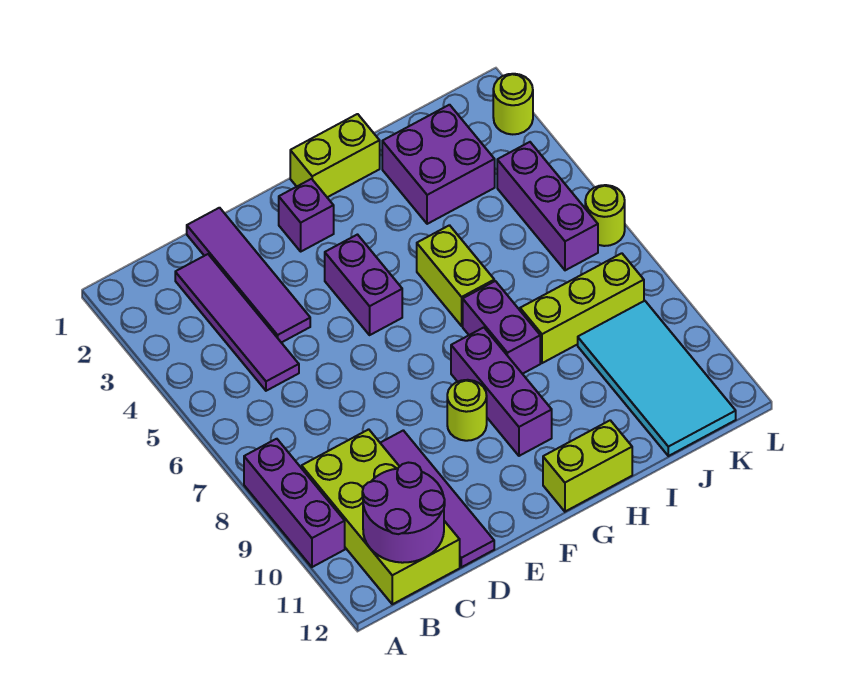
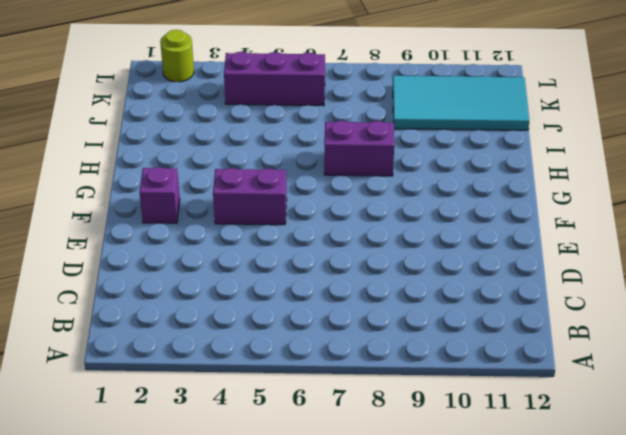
none -> purple 1x3 brick [244,439,345,567]
none -> lime 2x4 brick [302,429,460,604]
none -> purple 1x4 tile [175,254,299,391]

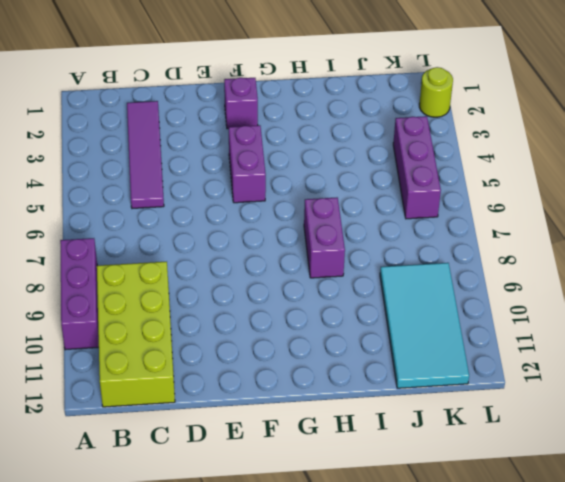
none -> purple 1x4 tile [187,208,310,343]
none -> purple 1x4 tile [381,430,494,567]
none -> lime 1x1 round brick [447,380,487,441]

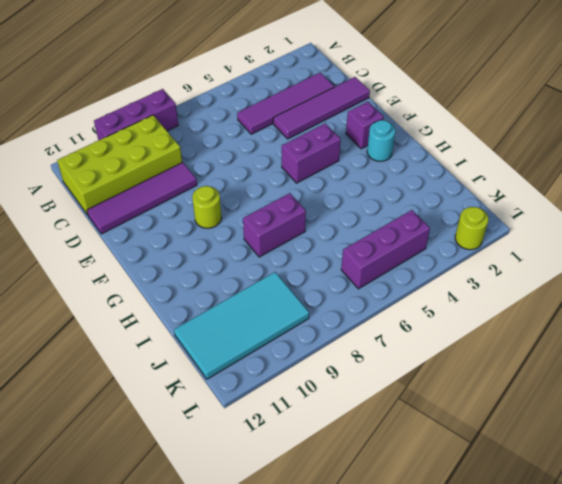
cyan 1x1 round brick [367,120,395,161] -> none
none -> lime 1x2 brick [290,114,380,197]
none -> purple 1x3 brick [451,327,552,456]
none -> lime 1x2 brick [543,420,632,512]

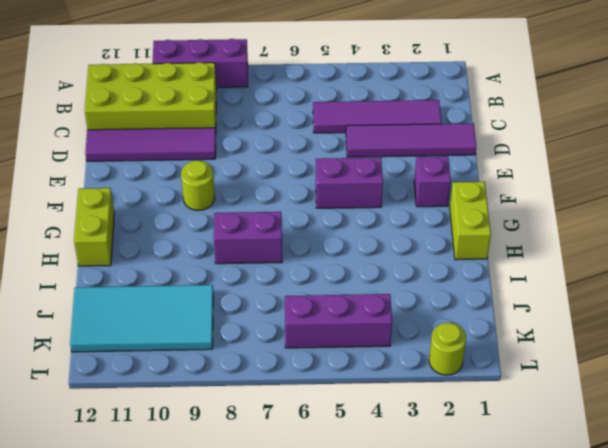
none -> purple 1x3 brick [451,327,552,456]
none -> lime 1x2 brick [417,225,494,326]
none -> purple 2x2 brick [382,105,495,224]

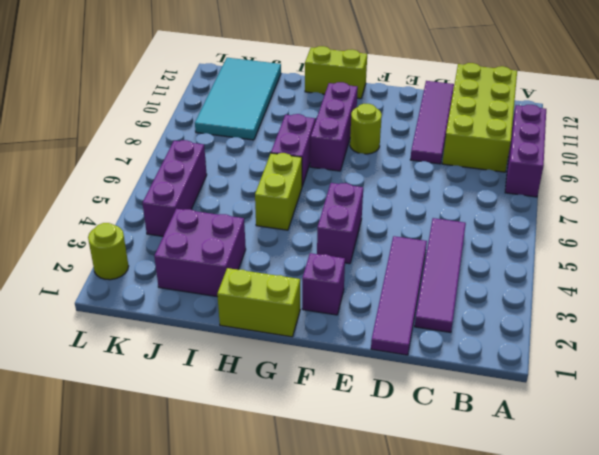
none -> lime 1x3 brick [520,253,644,363]
none -> lime 1x1 round brick [585,185,625,246]
none -> purple 2x2 round brick [362,463,445,563]

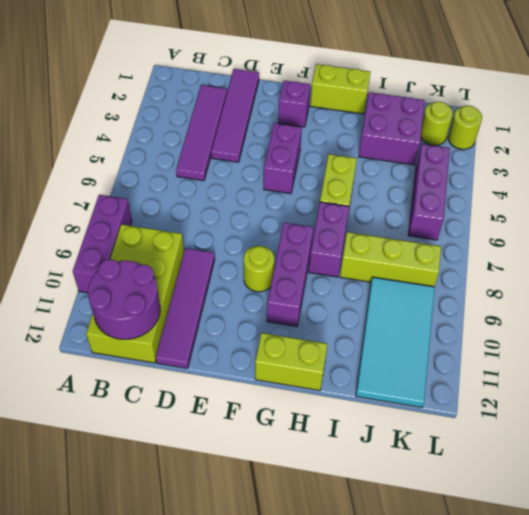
lime 1x1 round brick [421,102,453,145] -> lime 1x1 round brick moved to [585,185,625,246]

